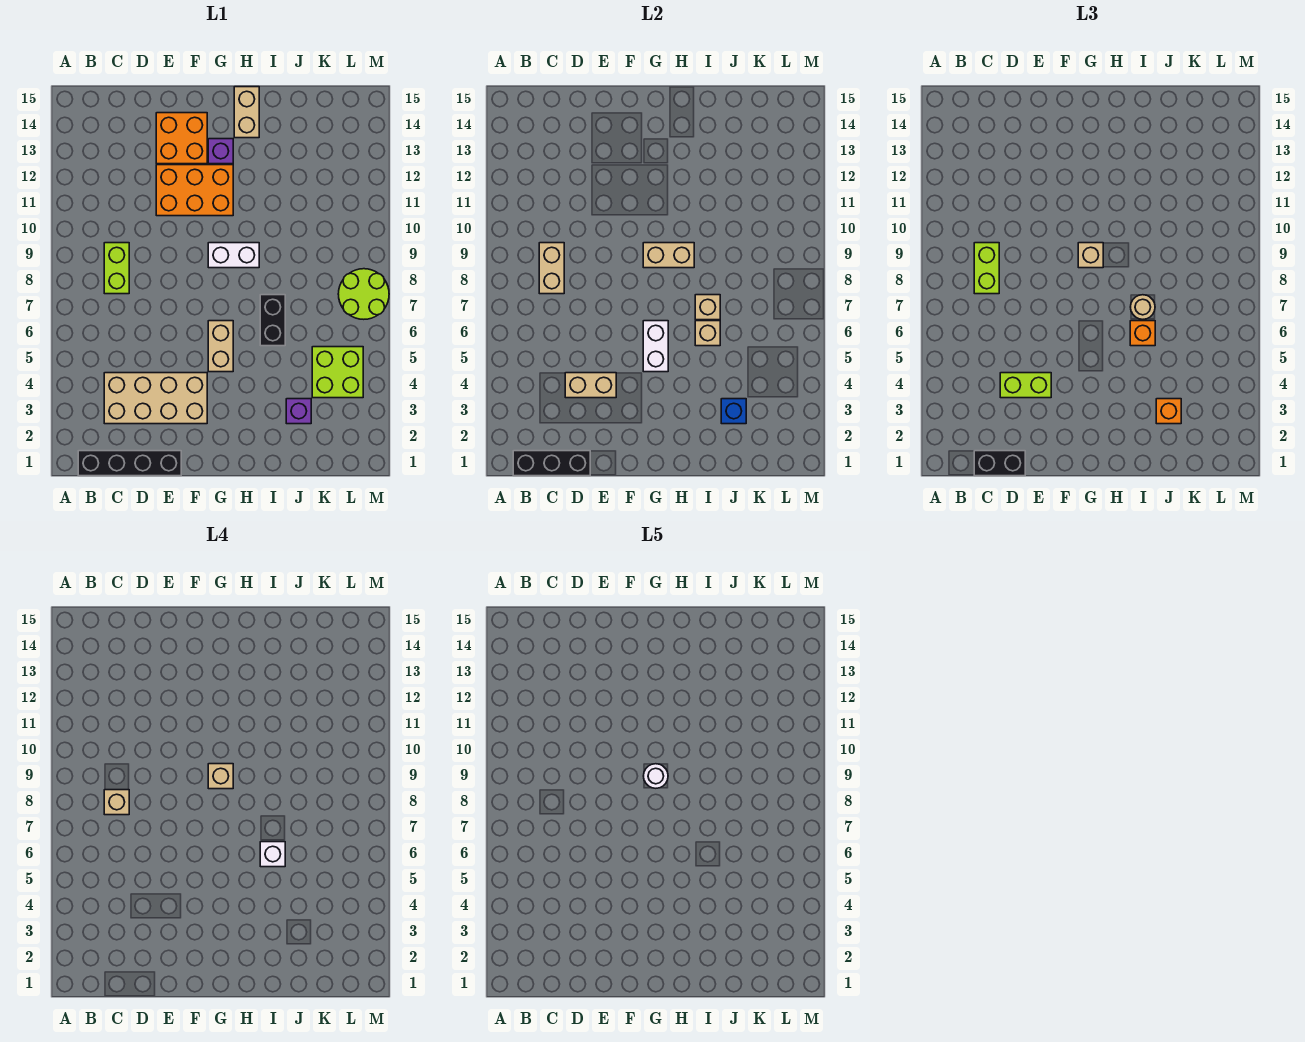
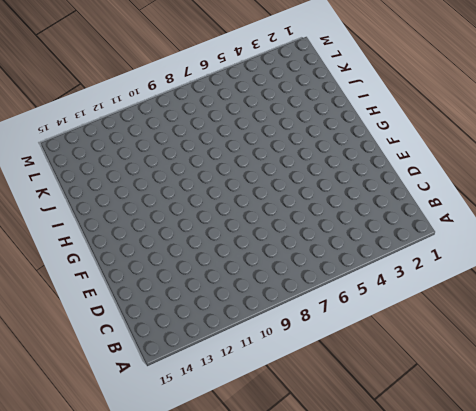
none -> black 1x4 brick [78,451,181,476]
none -> tan 2x4 brick [104,373,207,424]
none -> lime 1x2 brick [104,243,129,294]
none -> orange 2x3 brick [156,165,233,216]

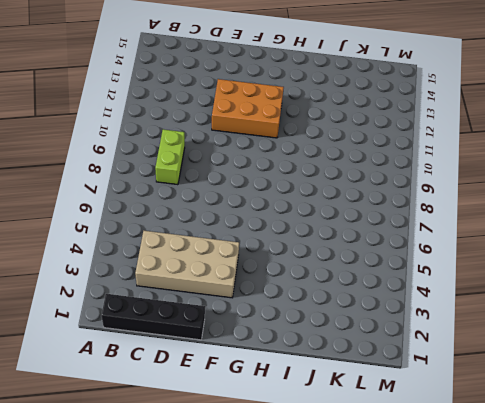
none -> orange 2x2 brick [156,113,207,164]
none -> tan 1x2 brick [208,321,233,372]
none -> white 1x2 brick [208,243,259,268]
none -> purple 1x1 brick [208,139,233,164]

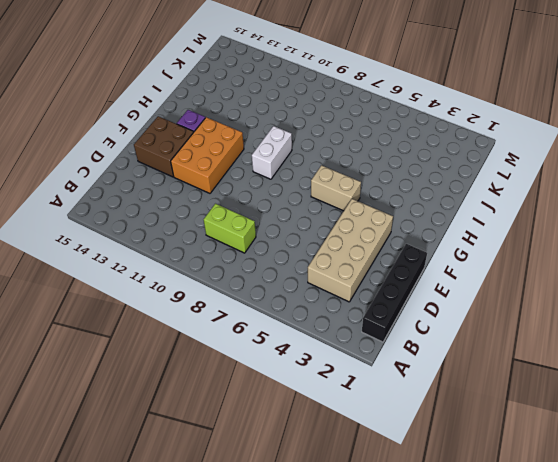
brown 2x2 brick [134,116,194,177] -> orange 2x2 brick [156,113,207,164]
none -> tan 1x2 brick [234,87,259,138]
none -> black 1x2 brick [260,295,285,346]
none -> purple 1x1 brick [286,399,311,424]
none -> lime 2x2 brick [312,347,363,398]

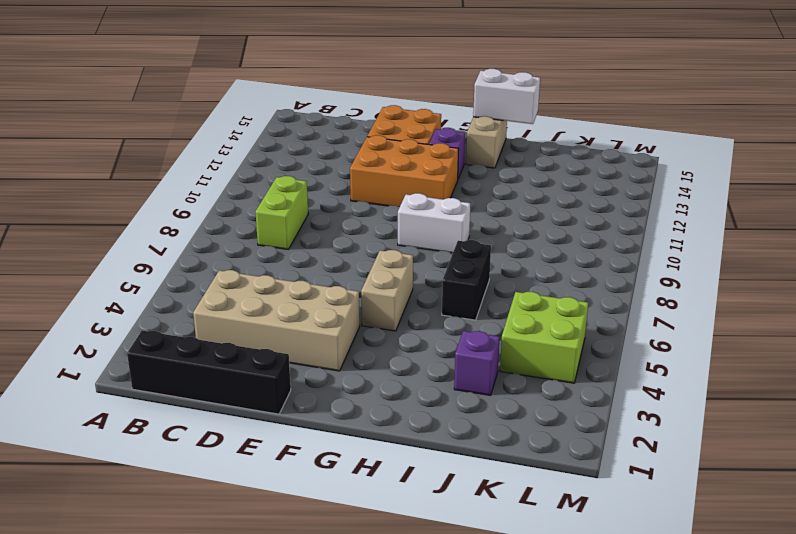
white 1x2 brick [473,69,540,124] -> white 1x2 brick turned to [643,321,668,372]
none -> lime 2x2 round brick [338,269,389,319]
none -> black 1x3 brick [513,451,590,476]
none -> tan 1x2 brick [539,243,564,294]
none -> tan 1x2 brick [565,373,616,398]

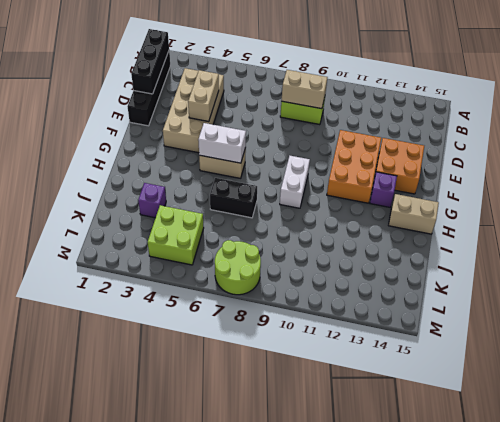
none -> tan 1x2 brick [643,243,694,268]
none -> tan 1x1 brick [695,321,720,346]
none -> tan 1x1 brick [695,295,720,320]
none -> blue 1x1 brick [721,399,746,424]

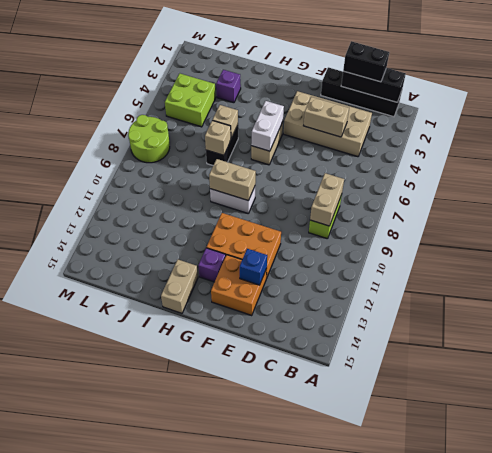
blue 1x1 brick [240,249,267,285] -> blue 1x1 brick moved to [721,399,746,424]
none -> lime 1x2 brick [974,243,999,294]
none -> lime 1x2 brick [1000,373,1051,398]
none -> tan 1x1 brick [1078,243,1103,268]
none -> orange 1x1 brick [1130,321,1155,346]

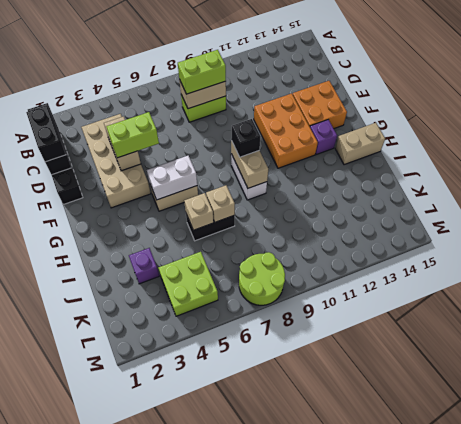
lime 1x2 brick [106,112,159,158] -> lime 1x2 brick turned to [1000,373,1051,398]
black 1x1 brick [231,119,261,157] -> tan 1x1 brick [1078,243,1103,268]
none -> blue 1x1 brick [721,399,746,424]
none -> orange 1x1 brick [1130,321,1155,346]
none -> tan 1x1 round brick [1131,295,1155,319]
none -> orange 1x1 brick [1156,399,1181,424]

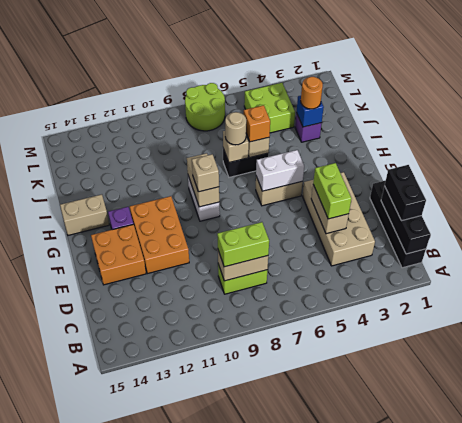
orange 1x1 round brick [301,77,323,109] -> orange 1x1 brick [1156,399,1181,424]
none -> tan 1x1 brick [104,790,129,815]
none -> tan 1x1 brick [208,764,233,789]
none -> white 1x1 brick [260,842,285,867]
none -> white 1x1 round brick [644,764,668,788]

